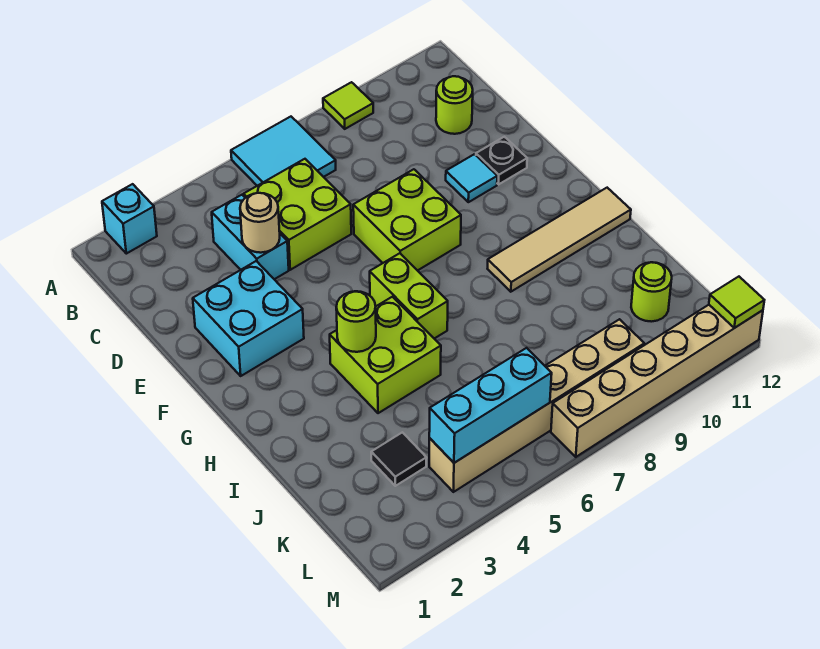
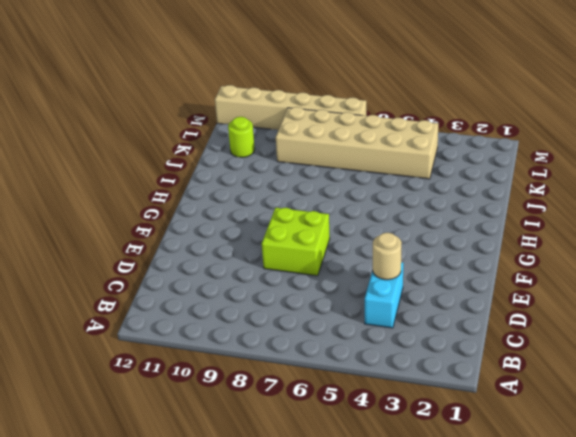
tan 2x6 brick [276,107,438,179] -> tan 1x6 brick [429,319,644,492]
none -> cyan 1x1 brick [102,184,157,254]
none -> cyan 2x2 tile [231,117,336,186]
none -> lime 1x1 tile [323,82,373,129]

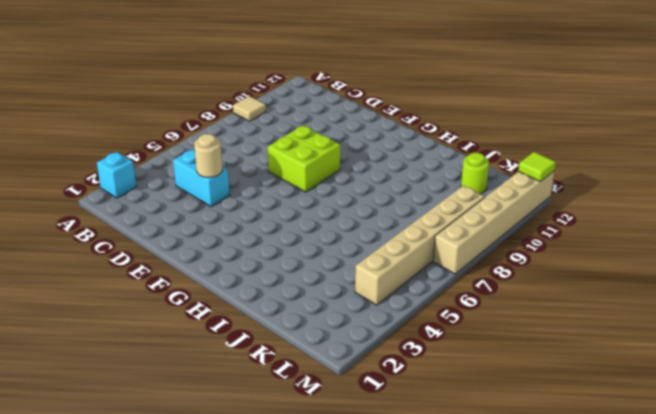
tan 1x1 tile [233,96,266,121] -> lime 1x1 tile [323,82,373,129]
none -> cyan 2x2 tile [231,117,336,186]
none -> lime 2x2 brick [244,159,351,270]
none -> lime 1x1 round brick [436,76,473,134]

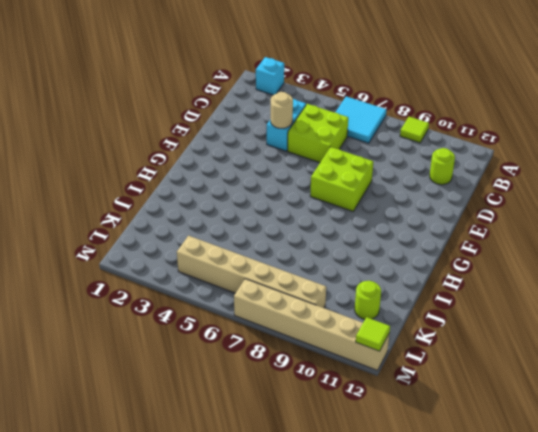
none -> cyan 2x2 brick [193,261,304,376]
none -> cyan 1x1 tile [446,154,497,202]
none -> black 1x1 plate [476,137,527,184]

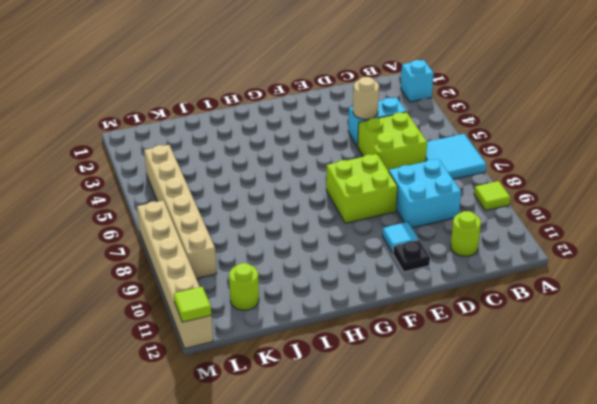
cyan 2x2 brick [389,159,461,228] -> cyan 2x2 brick moved to [193,261,304,376]
none -> lime 1x2 brick [370,253,448,339]
none -> lime 2x2 brick [330,297,441,413]
none -> tan 1x4 tile [488,188,631,292]

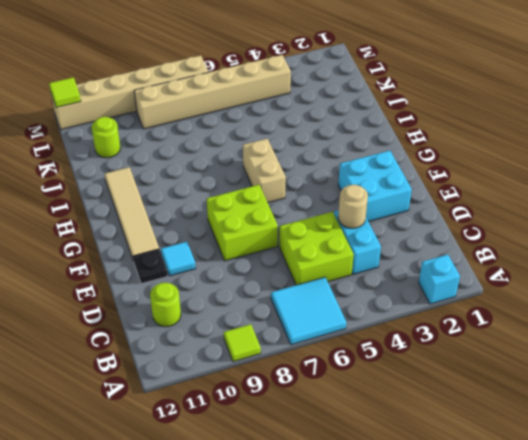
tan 1x4 tile [105,167,159,259] -> tan 1x4 tile turned to [488,188,631,292]
tan 1x2 brick [243,139,286,203] -> lime 1x2 brick [370,253,448,339]
none -> lime 2x2 brick [330,297,441,413]
none -> black 1x1 tile [371,432,427,486]
none -> lime 1x1 round brick [336,291,376,352]

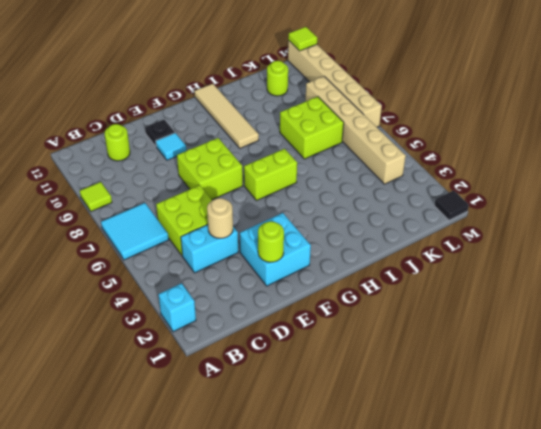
lime 1x1 round brick [258,221,284,262] -> lime 1x1 round brick moved to [336,291,376,352]
lime 2x2 brick [280,97,344,159] -> lime 2x2 brick moved to [330,297,441,413]
black 1x1 tile [434,190,469,220] -> black 1x1 tile moved to [371,432,427,486]
none -> cyan 1x3 brick [429,348,552,463]

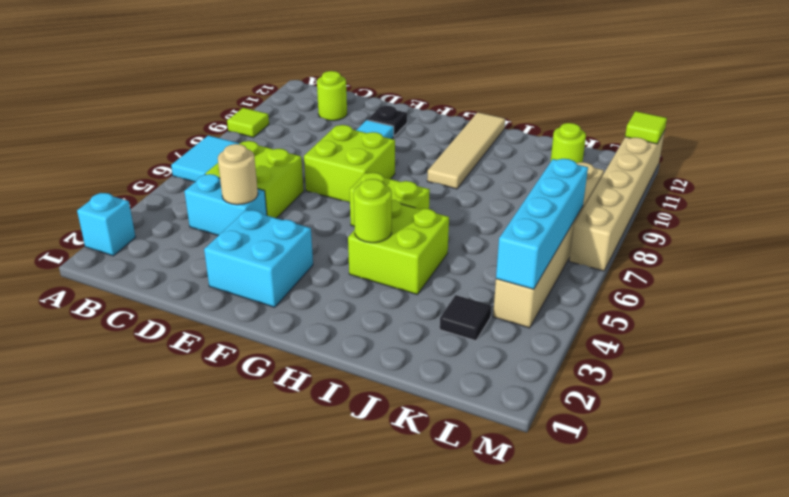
cyan 1x4 brick [496,159,588,289] -> cyan 1x3 brick [429,348,552,463]

